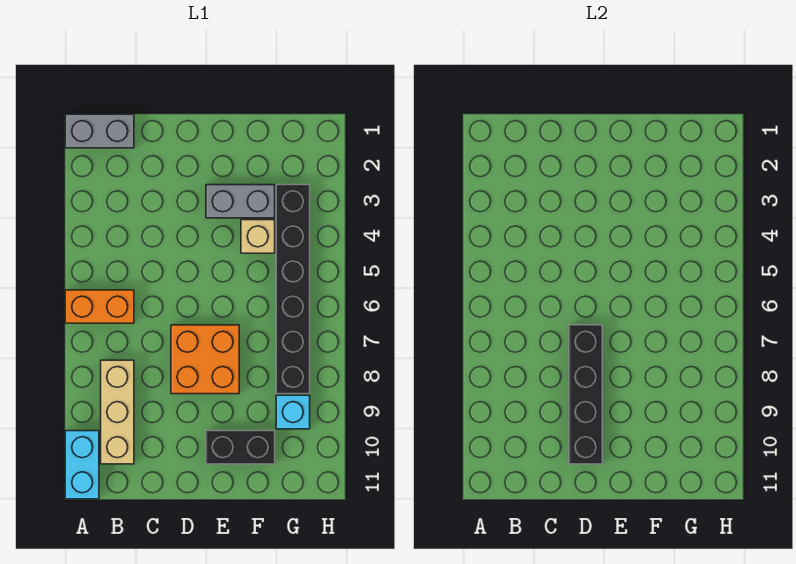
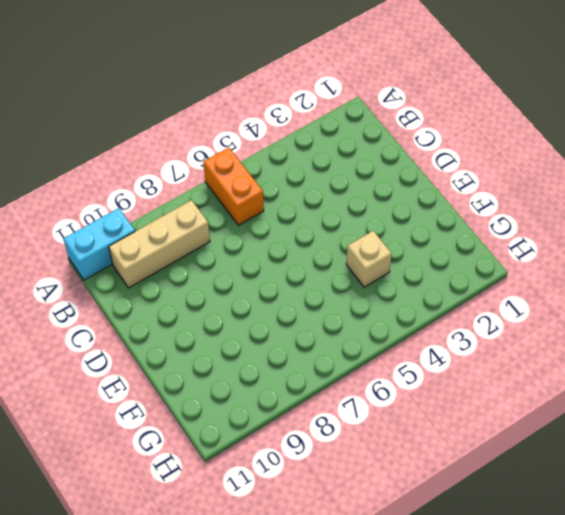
none -> grey 1x2 brick [65,114,134,148]
none -> orange 2x2 brick [171,325,239,394]

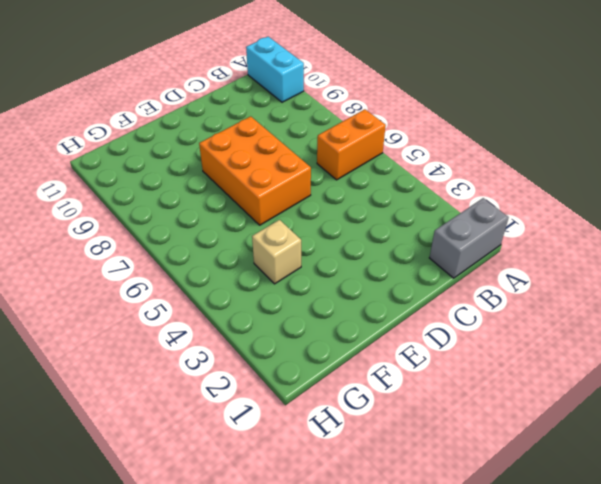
orange 2x3 brick [199,116,311,225] -> orange 2x2 brick [171,325,239,394]
none -> tan 1x3 brick [101,360,134,464]
none -> grey 1x2 brick [206,185,275,218]

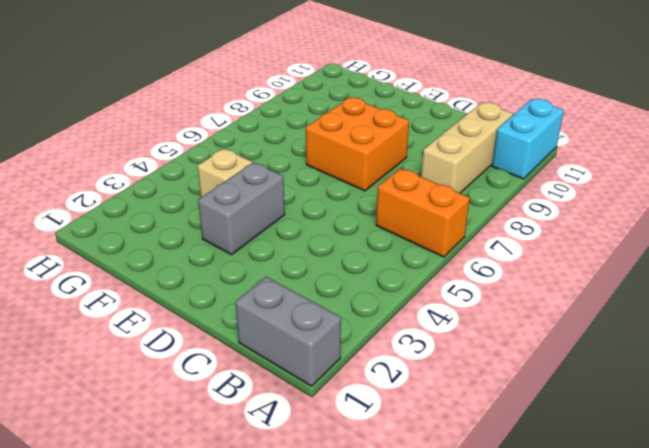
grey 1x2 brick [198,162,285,255] -> grey 1x2 brick turned to [206,185,275,218]
none -> black 1x2 brick [206,431,275,464]
none -> black 1x6 brick [276,185,310,394]

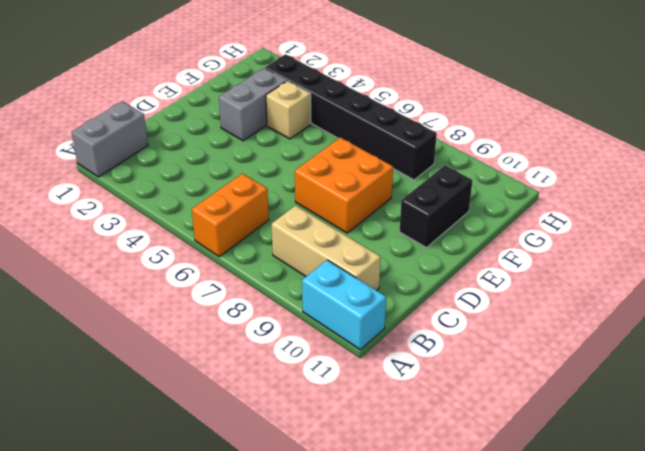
none -> cyan 1x1 brick [276,395,310,429]
none -> black 1x4 brick [569,325,602,464]

